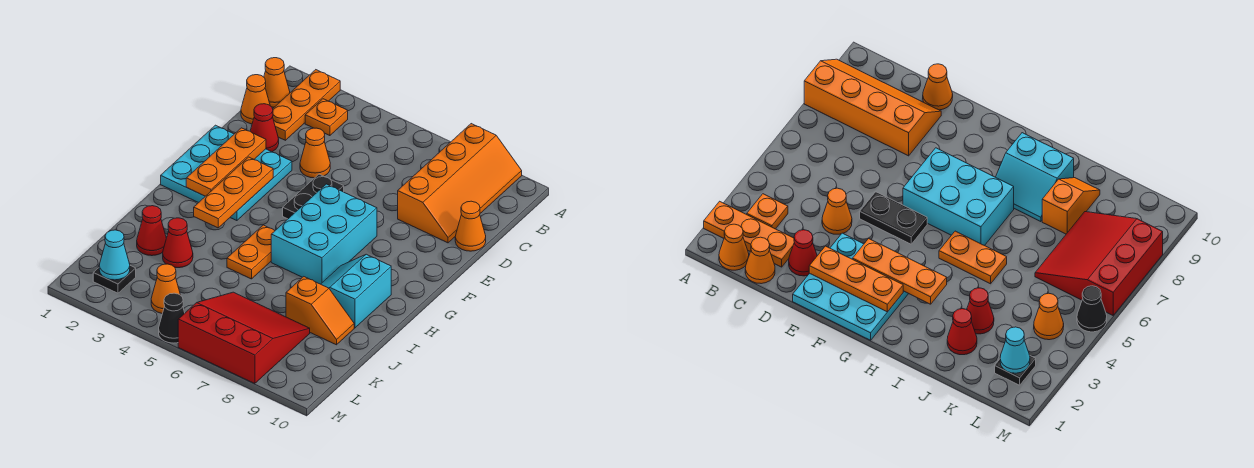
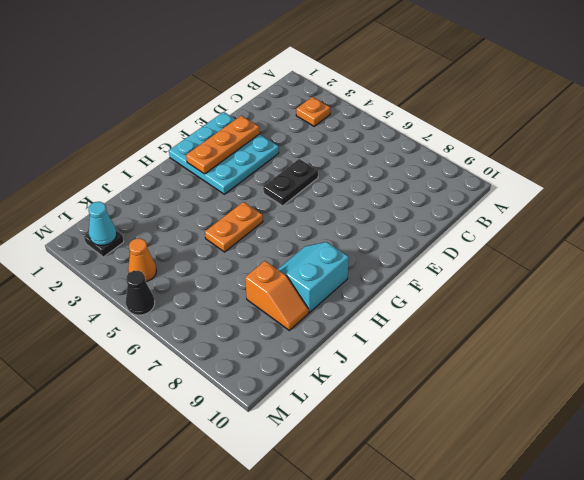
none -> orange 1x3 plate [273,70,340,140]
none -> orange 2x4 slope [398,124,522,243]
none -> orange 1x1 cone [264,58,290,107]

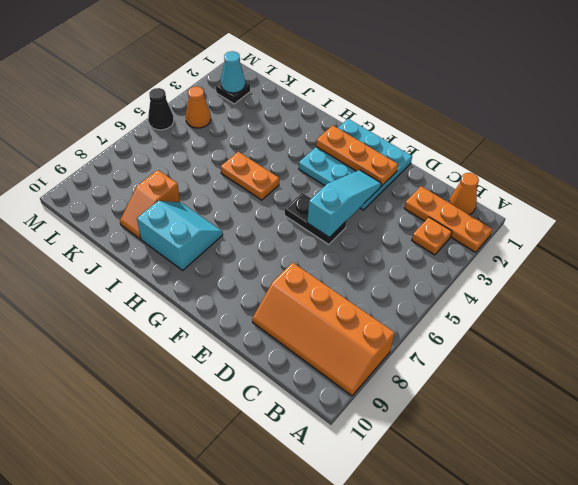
cyan 1x3 slope [307,170,381,238] -> none
none -> orange 1x1 cone [241,75,270,124]
none -> red 1x1 cone [250,104,279,152]
none -> orange 1x1 cone [300,128,330,178]

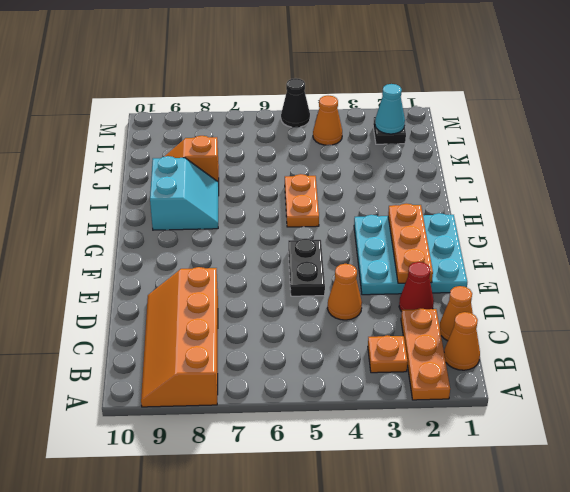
none -> orange 1x1 cone [455,201,486,251]
none -> cyan 2x3 brick [271,184,377,284]
none -> red 1x1 cone [137,206,166,256]

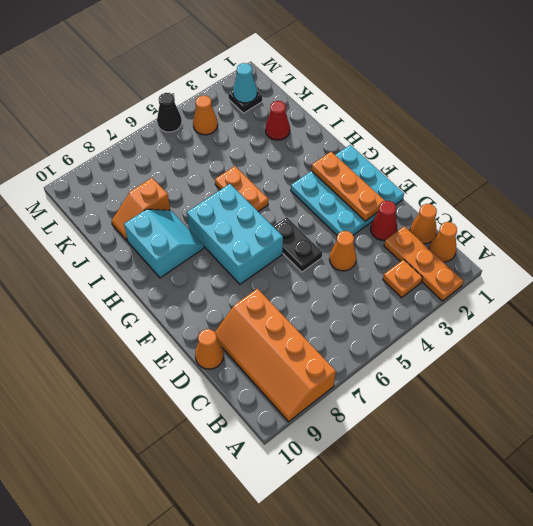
none -> red 1x1 cone [163,218,193,268]
none -> red 3x3 slope [178,292,310,384]
none -> orange 1x3 plate [194,157,273,228]

